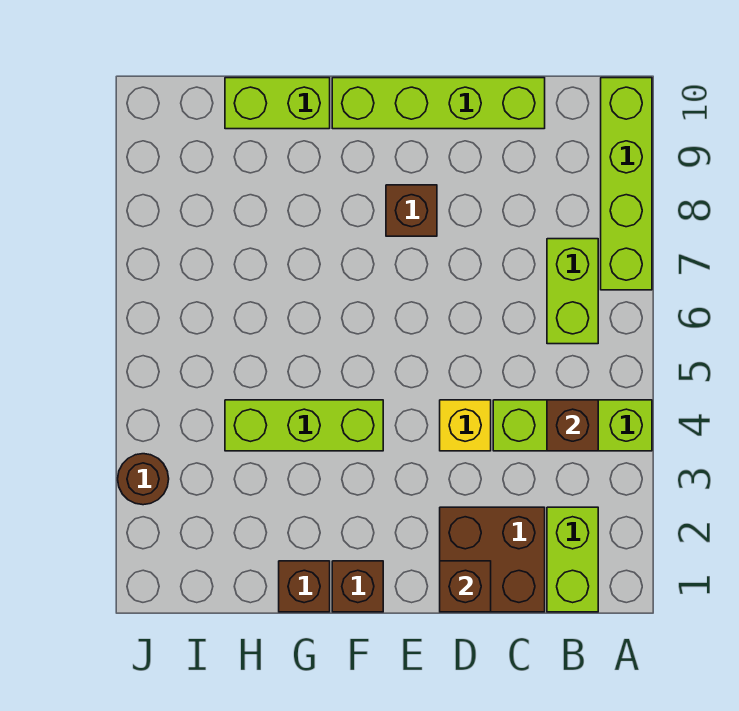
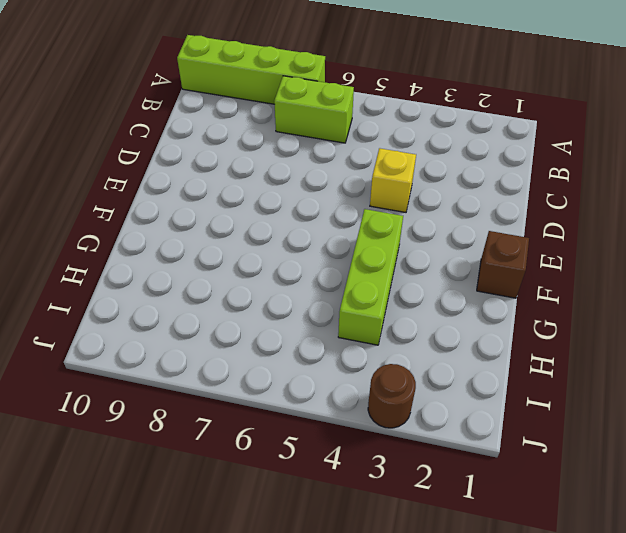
none -> lime 1x3 brick [493,400,652,451]
none -> lime 1x2 brick [547,507,598,612]
none -> brown 2x2 brick [440,507,545,612]

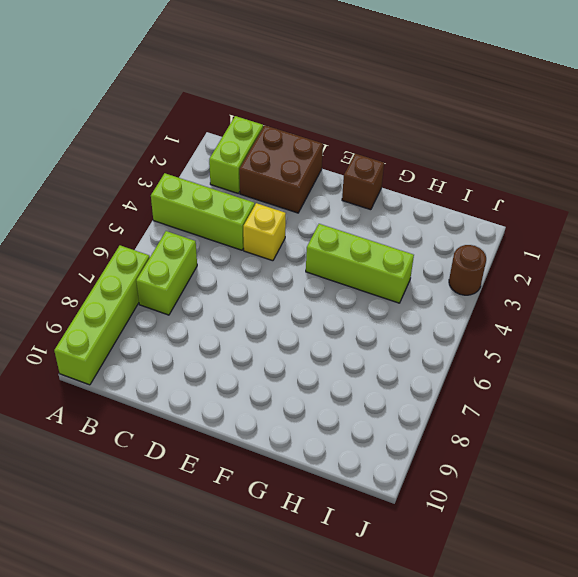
none -> lime 1x4 brick [332,78,545,129]
none -> brown 1x1 brick [386,185,437,236]
none -> brown 1x1 brick [279,561,330,612]

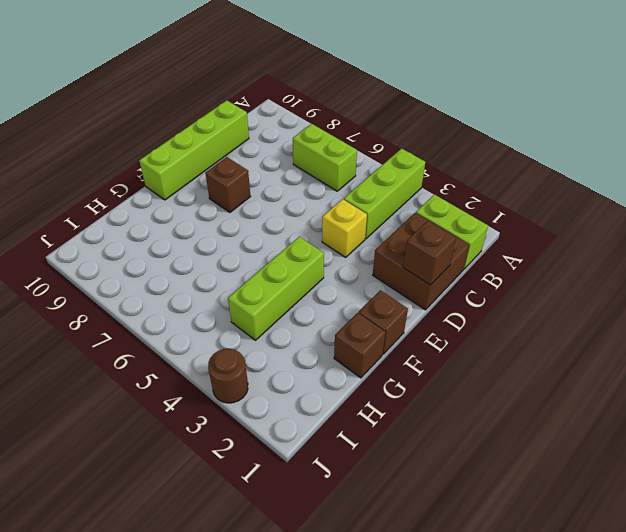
none -> lime 1x4 brick [601,78,652,290]
none -> lime 1x2 brick [225,78,330,129]
none -> brown 1x1 brick [547,400,598,451]

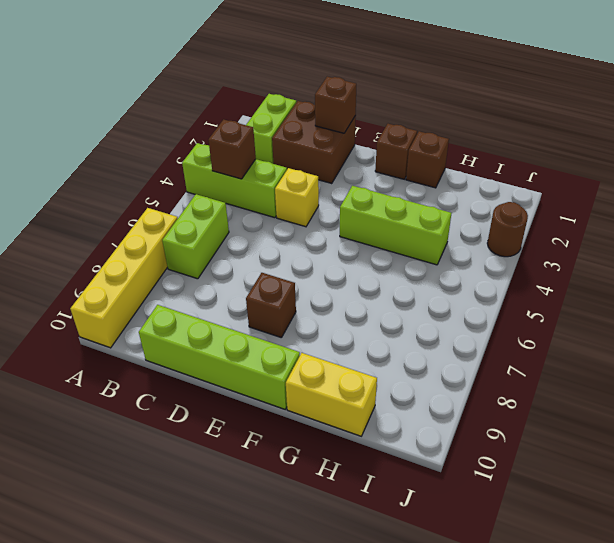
yellow 1x4 brick [70,208,178,348] -> lime 1x4 brick [601,78,652,290]
yellow 1x2 brick [286,353,377,436] -> lime 1x2 brick [225,78,330,129]

